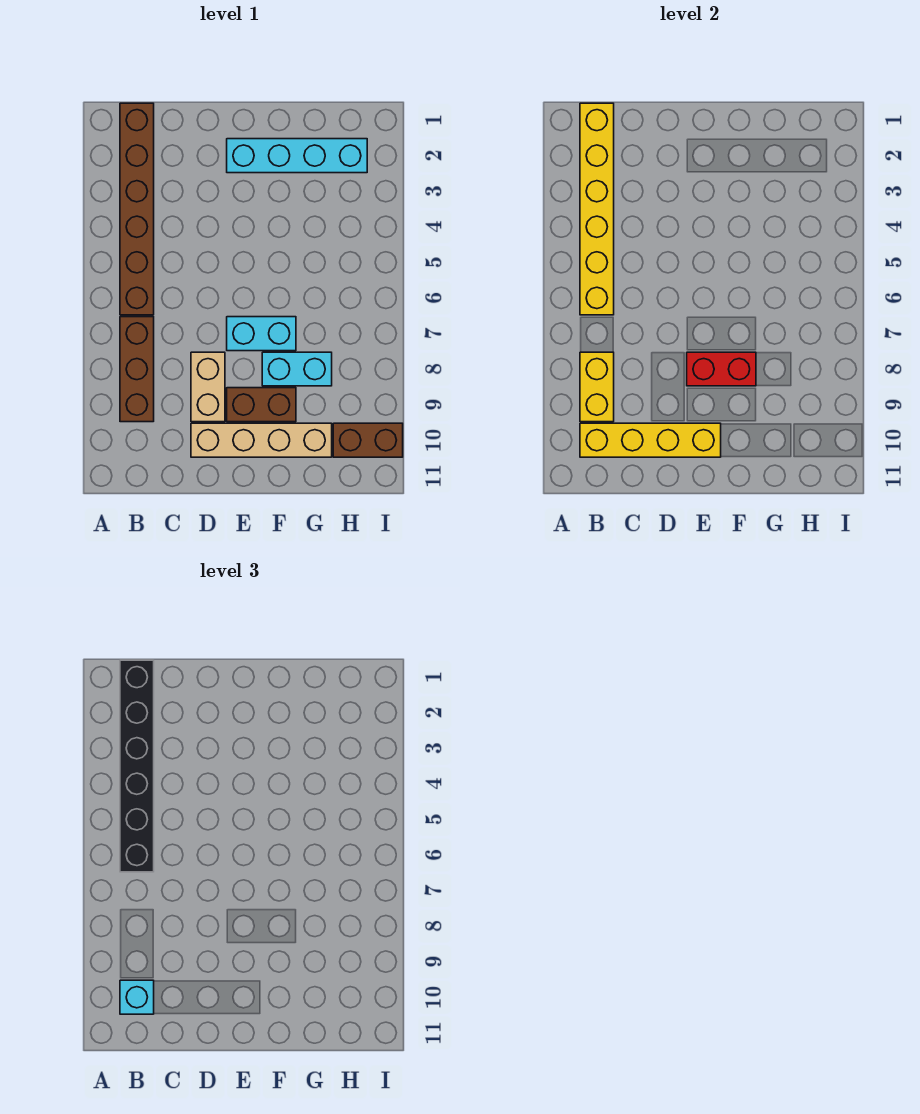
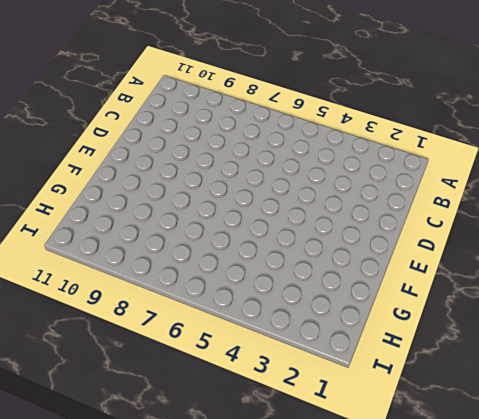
none -> brown 1x6 brick [120,103,154,315]
none -> brown 1x3 brick [120,317,154,422]
none -> tan 1x2 brick [191,352,225,422]

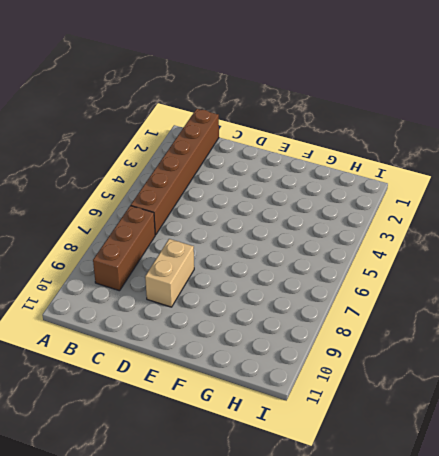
none -> tan 1x4 brick [191,423,332,457]
none -> cyan 1x4 brick [227,139,367,173]
none -> cyan 1x2 brick [227,317,296,351]

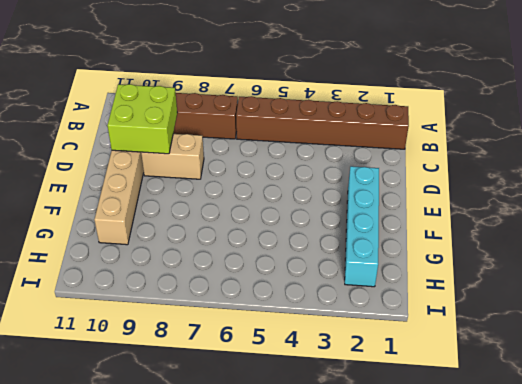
lime 2x2 brick [107,84,177,154] -> yellow 1x4 brick [580,423,721,457]
none -> cyan 1x2 brick [227,317,296,351]
none -> brown 1x2 brick [227,388,296,422]
none -> cyan 1x2 brick [262,352,332,386]

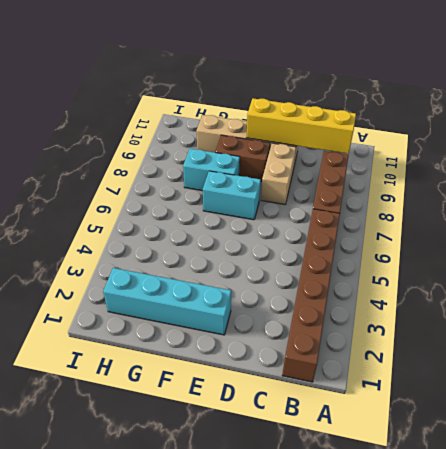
none -> brown 1x2 brick [333,423,403,457]
none -> yellow 1x6 brick [580,103,614,315]
none -> yellow 1x2 brick [580,352,614,422]

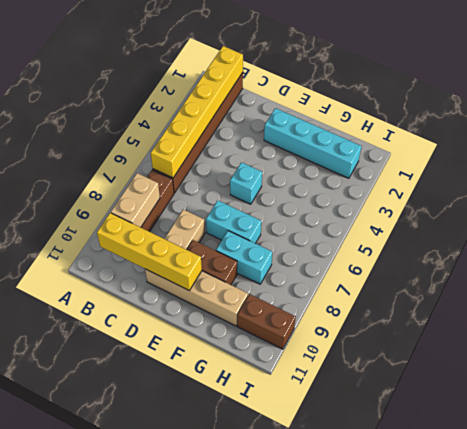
tan 1x2 brick [111,173,160,227] -> yellow 1x2 brick [580,352,614,422]
cyan 1x1 brick [230,162,262,204] -> cyan 1x1 brick moved to [120,980,154,1014]
none -> red 1x2 brick [687,352,756,386]
none -> black 1x6 brick [120,660,154,872]

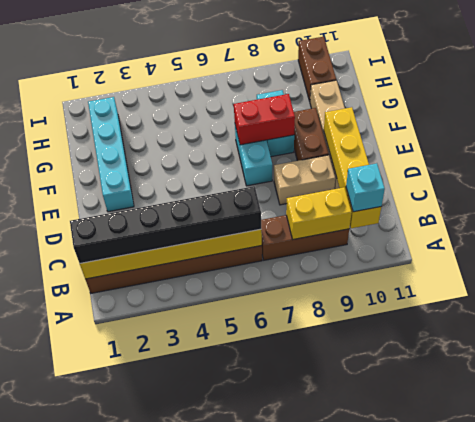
red 1x2 brick [234,94,295,145] -> red 1x2 brick turned to [687,352,756,386]

